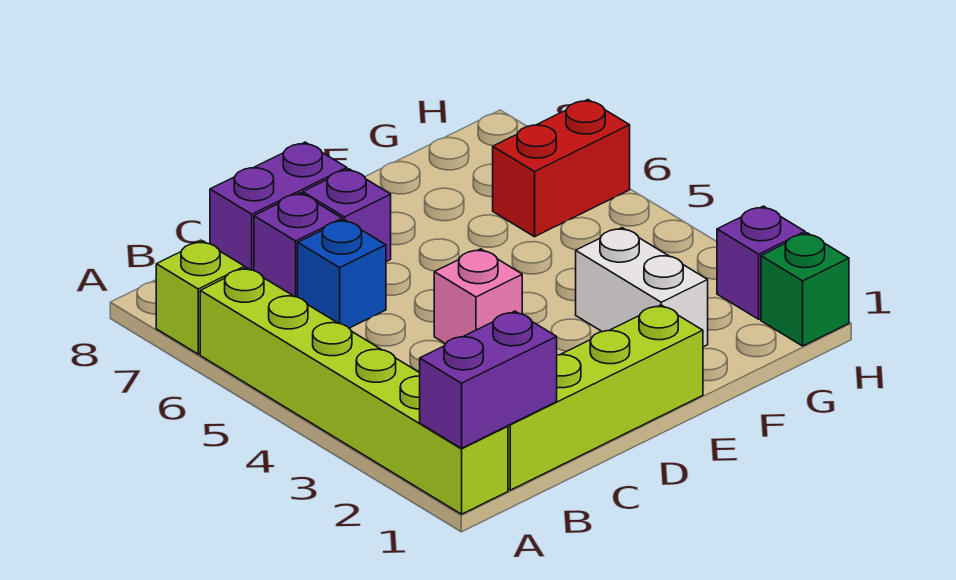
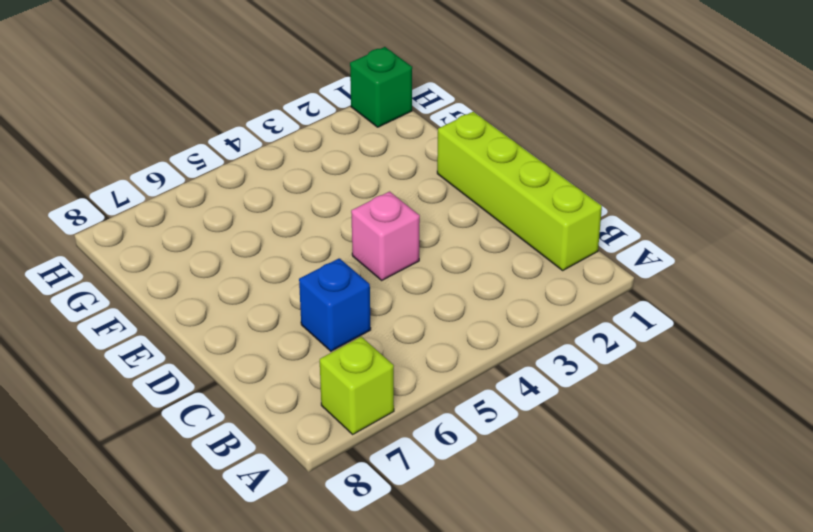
none -> lime 1x6 brick [200,268,508,514]
none -> purple 1x1 brick [254,193,342,297]
none -> purple 1x2 brick [210,142,347,271]

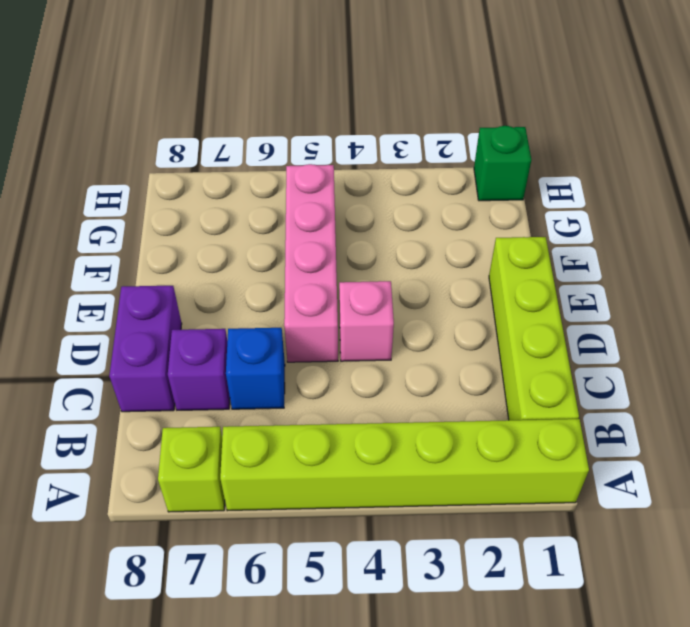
pink 1x4 brick [284,164,338,362] -> none
none -> purple 1x1 brick [303,169,391,262]
none -> white 1x2 brick [576,228,708,347]
none -> red 1x2 brick [493,100,630,237]

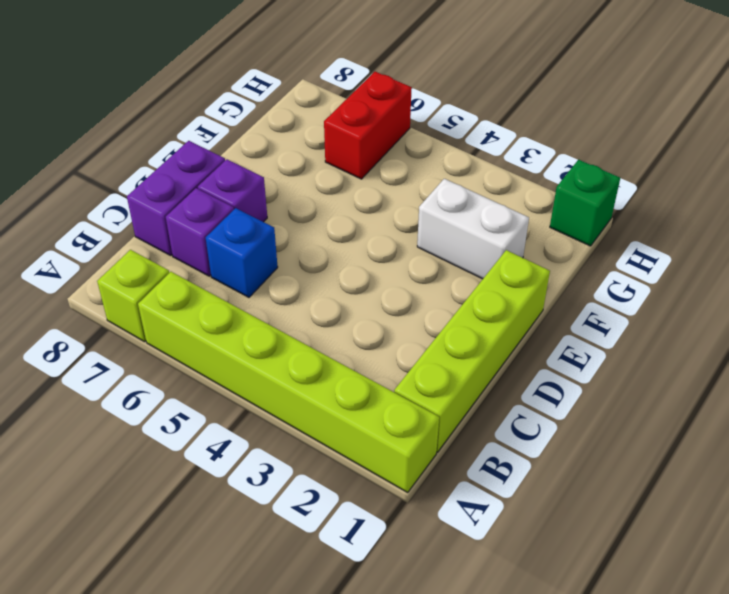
none -> pink 1x1 brick [434,249,522,344]
none -> purple 1x1 brick [717,206,805,319]
none -> purple 1x2 brick [420,311,557,448]

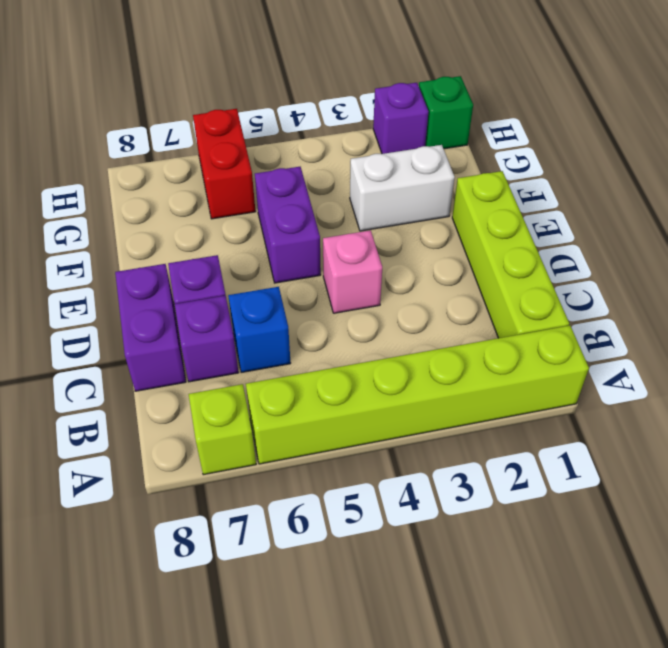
purple 1x2 brick [255,167,321,283] -> purple 1x2 brick moved to [420,311,557,448]

